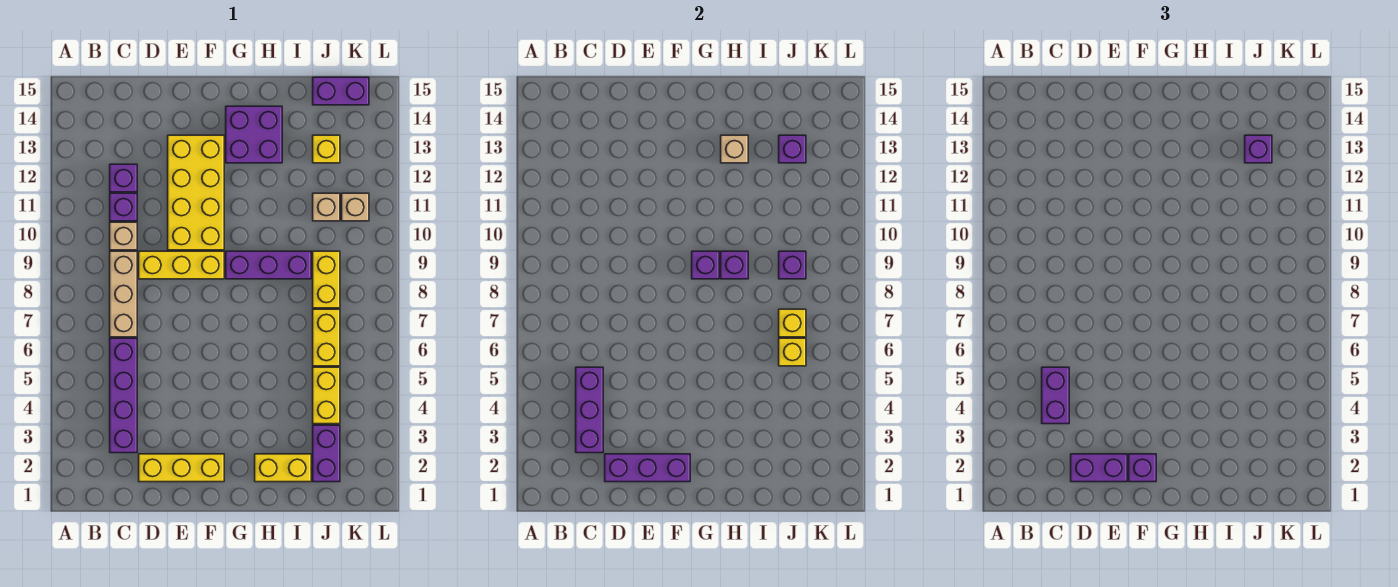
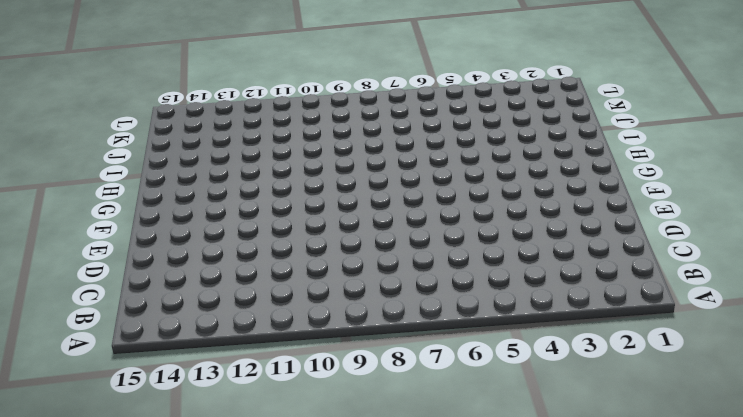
none -> purple 1x4 brick [110,338,137,453]
none -> tan 1x3 brick [110,251,137,337]
none -> tan 1x1 brick [110,222,137,250]
none -> purple 1x1 brick [110,193,137,221]

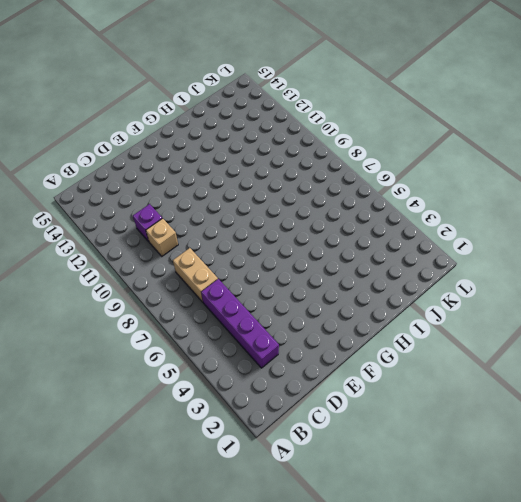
tan 1x2 brick [173,248,218,302] -> tan 1x3 brick [110,251,137,337]
none -> purple 1x1 brick [110,164,137,192]
none -> yellow 1x3 brick [139,454,224,482]
none -> yellow 1x3 brick [139,251,224,279]
none -> yellow 2x4 brick [168,135,224,250]

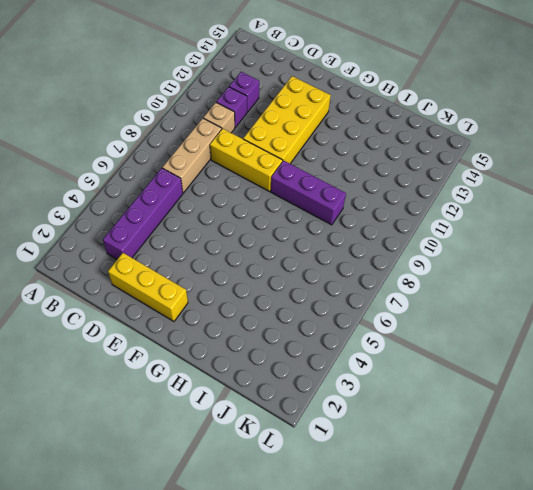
none -> purple 2x2 brick [226,106,282,163]
none -> yellow 1x2 brick [255,454,311,482]
none -> purple 1x2 brick [313,425,340,482]
none -> yellow 1x2 brick [313,367,340,424]

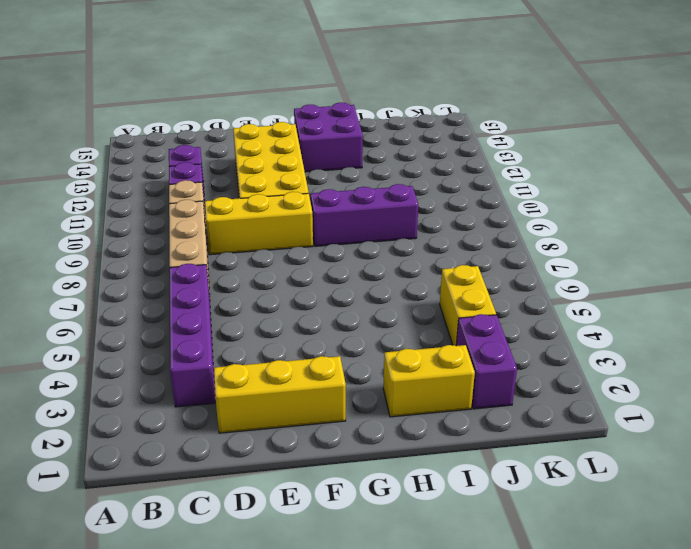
none -> yellow 1x2 brick [313,309,340,366]
none -> yellow 1x2 brick [313,251,340,308]
none -> tan 1x1 brick [313,193,340,221]
none -> yellow 1x1 brick [313,135,340,163]

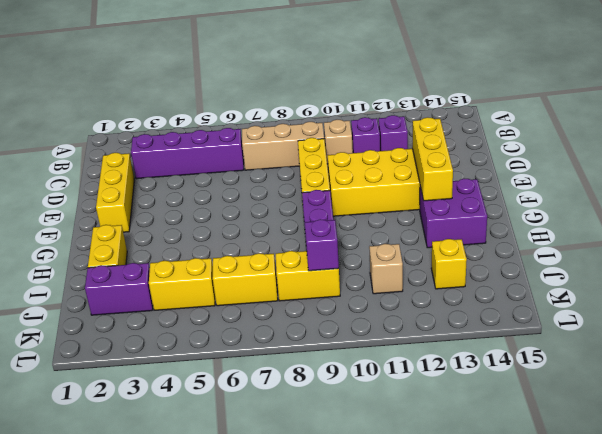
yellow 1x3 brick [413,117,453,201] -> none
none -> purple 1x2 brick [313,77,369,105]
none -> tan 1x1 brick [342,193,369,221]
none -> purple 1x3 brick [576,367,603,453]
none -> purple 1x3 brick [605,454,690,482]

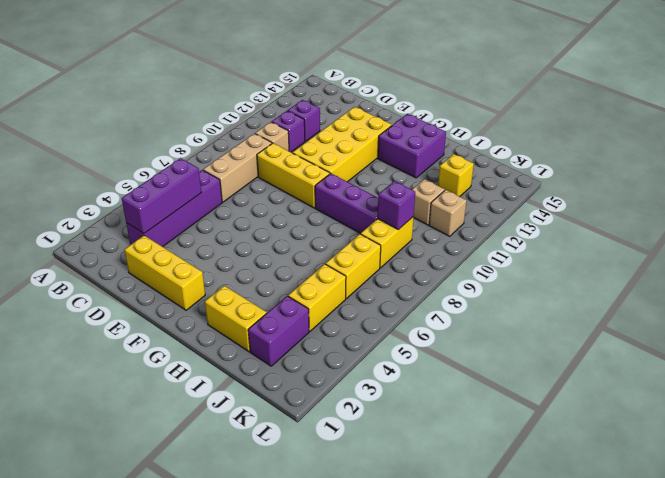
none -> purple 1x2 brick [313,77,369,105]
none -> purple 1x3 brick [605,454,690,482]
none -> purple 1x1 brick [692,251,719,279]
none -> purple 1x1 brick [721,251,748,279]

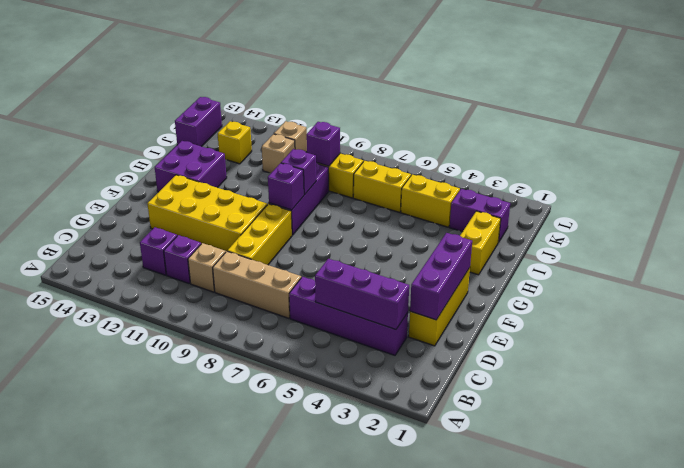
none -> tan 1x1 brick [721,135,748,163]
none -> yellow 1x1 brick [779,338,806,366]
none -> yellow 1x1 brick [779,309,806,337]
none -> purple 1x1 brick [779,135,806,163]

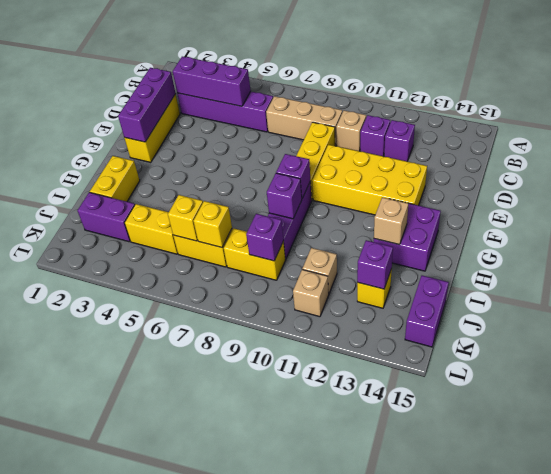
none -> purple 1x2 brick [1042,367,1069,424]
none -> purple 1x2 brick [1071,454,1127,482]
none -> purple 1x1 brick [1129,454,1156,482]
none -> purple 1x1 brick [1245,135,1272,163]

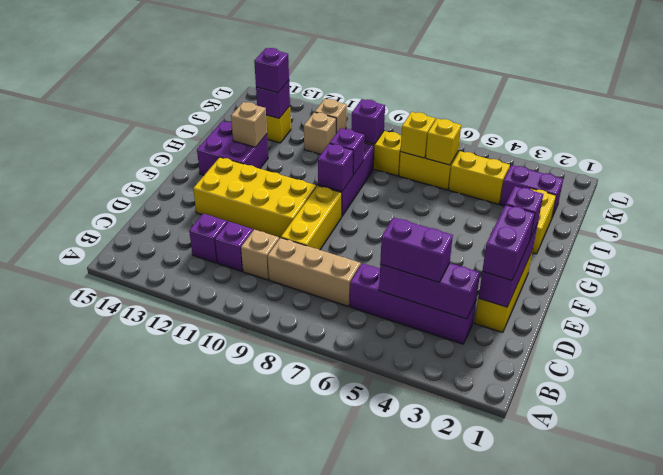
none -> purple 1x2 brick [313,77,369,105]

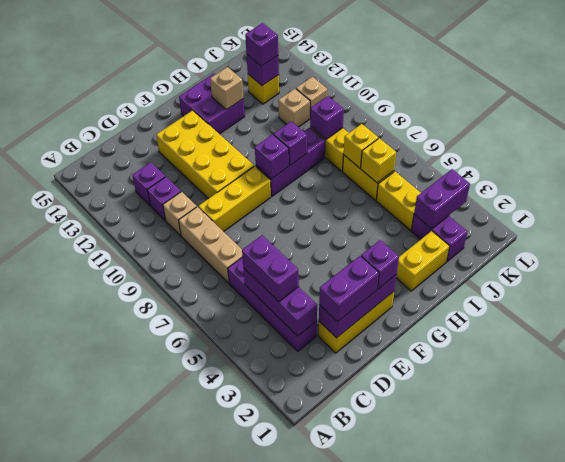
purple 1x2 brick [414,169,470,229] -> purple 1x2 brick moved to [313,77,369,105]

